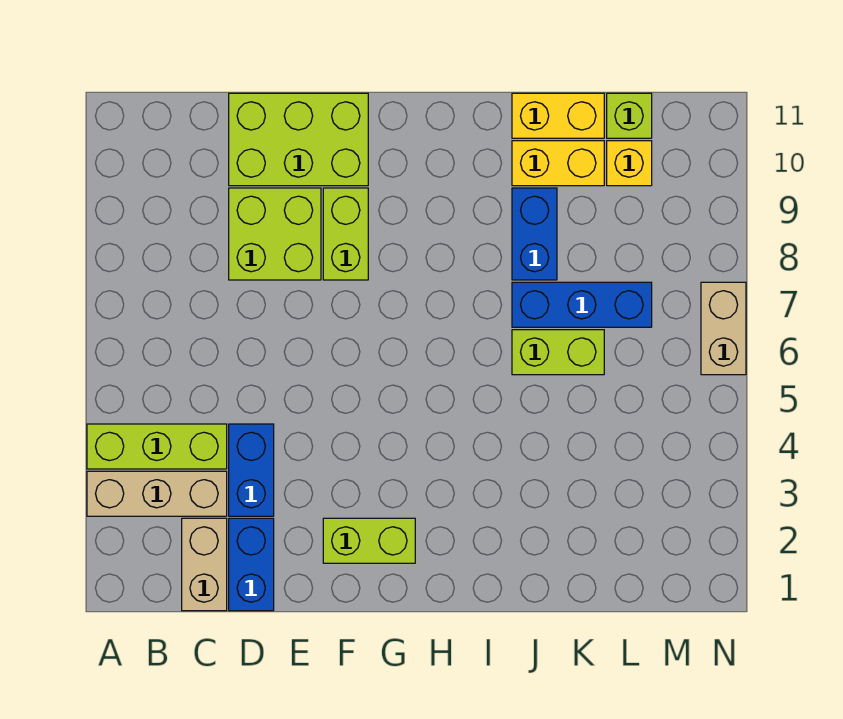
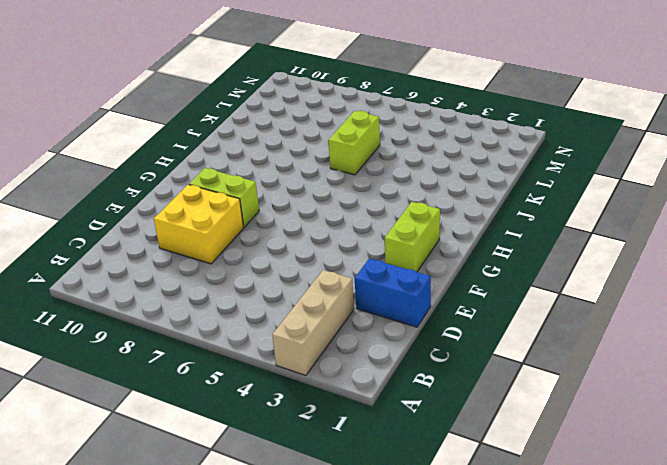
yellow 2x2 brick [154,185,244,264] -> lime 2x2 brick [229,188,321,280]
none -> lime 1x3 brick [87,424,227,469]
none -> tan 1x2 brick [182,518,227,611]
none -> blue 1x2 brick [229,424,274,516]

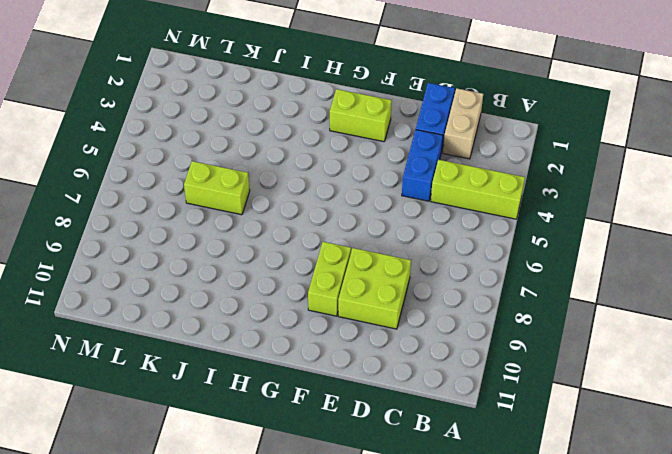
none -> tan 1x3 brick [87,471,227,516]
none -> lime 2x3 brick [229,93,368,186]
none -> blue 1x3 brick [512,282,652,327]

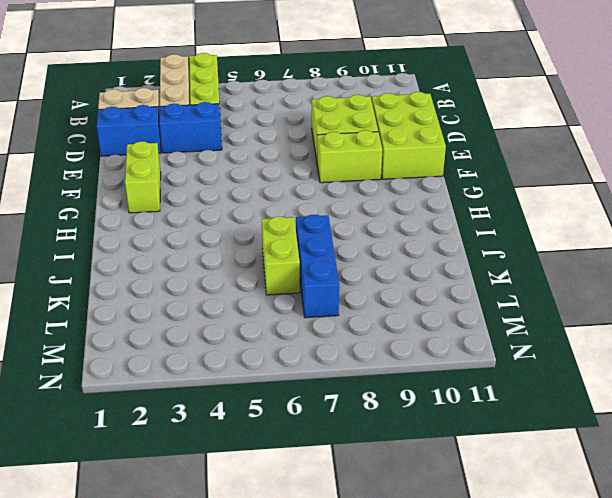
none -> blue 1x2 brick [512,188,557,280]
none -> yellow 1x2 brick [512,141,604,186]
none -> yellow 1x2 brick [512,93,604,138]

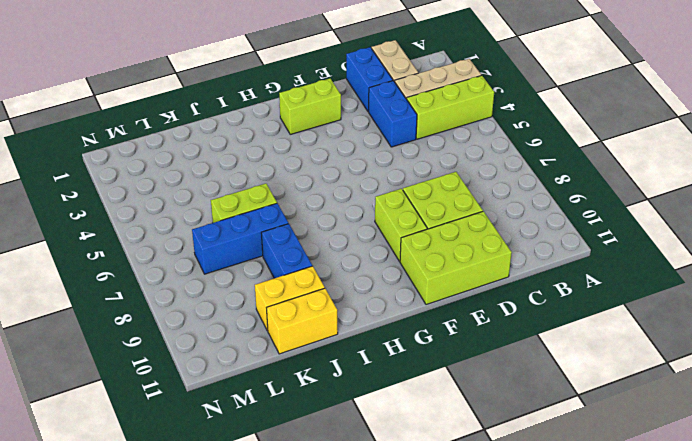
none -> yellow 1x1 brick [607,141,652,186]
none -> lime 1x1 brick [607,93,652,138]
none -> tan 1x2 brick [701,282,746,375]

